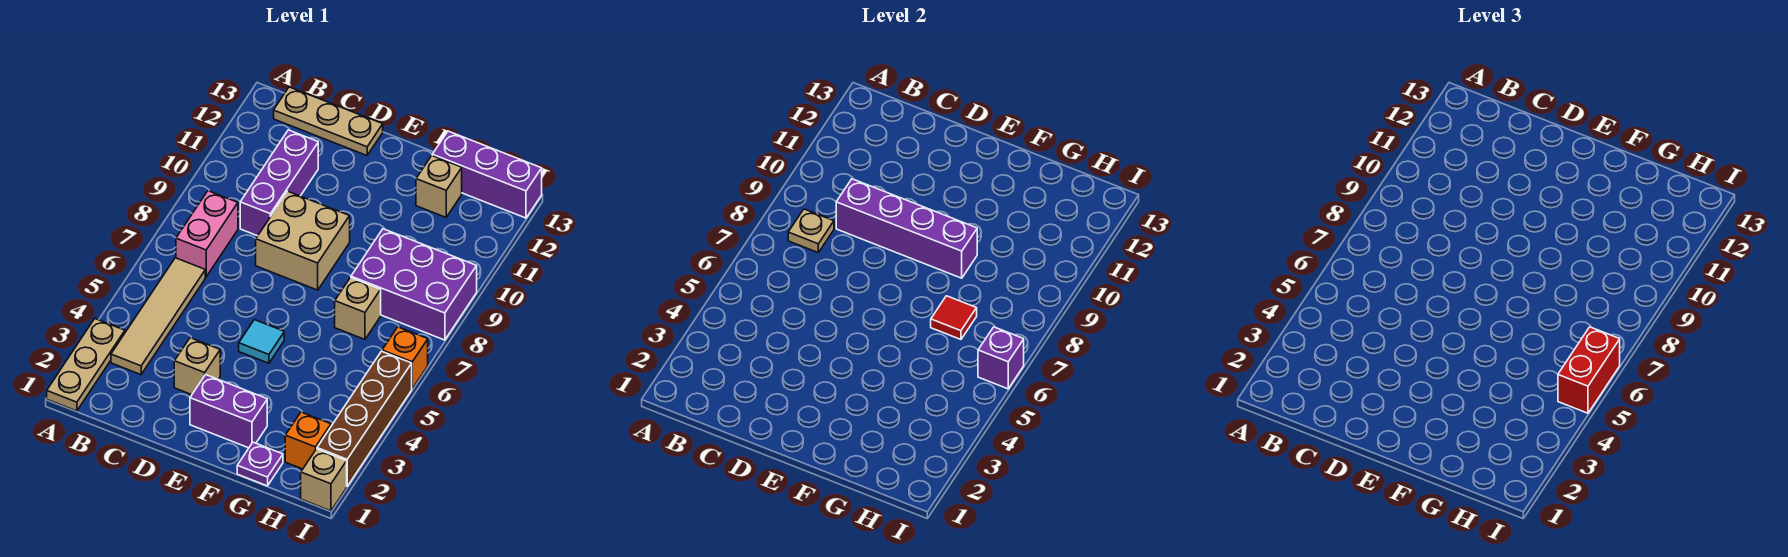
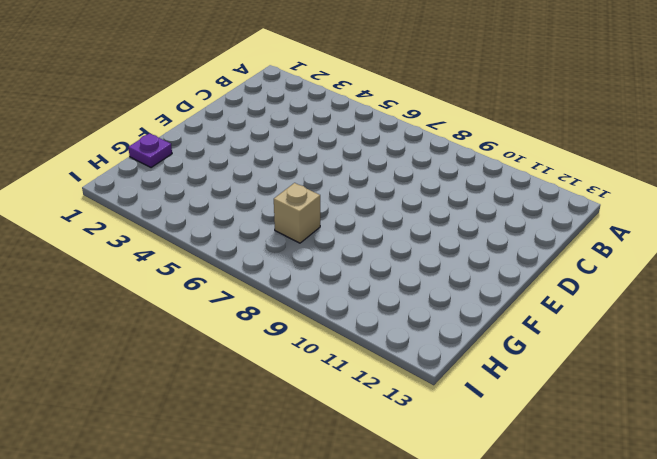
none -> tan 1x3 plate [47,319,125,411]
none -> tan 1x4 tile [111,258,205,375]
none -> pink 1x2 brick [176,191,238,277]

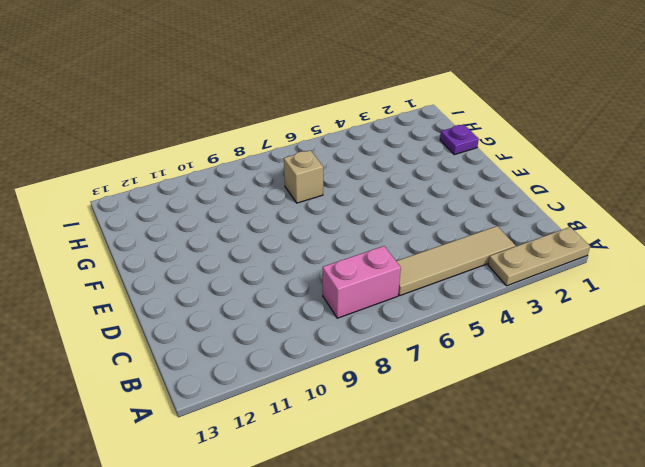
none -> tan 1x3 plate [274,87,383,156]
none -> purple 1x3 brick [240,130,318,236]
none -> tan 1x1 brick [174,338,220,395]

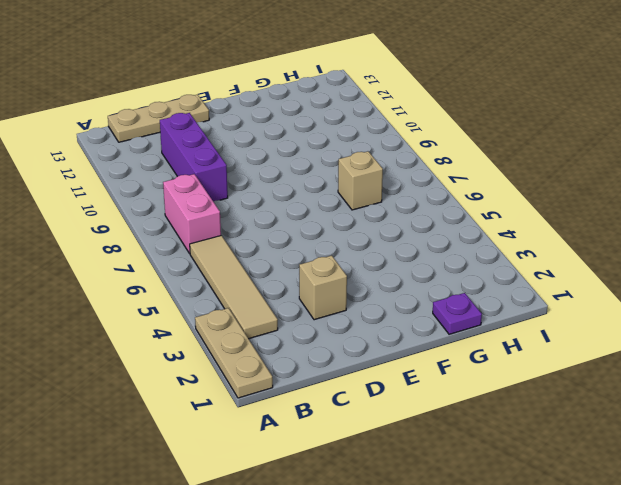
none -> tan 2x2 brick [256,191,350,290]
none -> purple 1x2 brick [190,375,267,448]
none -> cyan 1x1 tile [239,320,284,363]

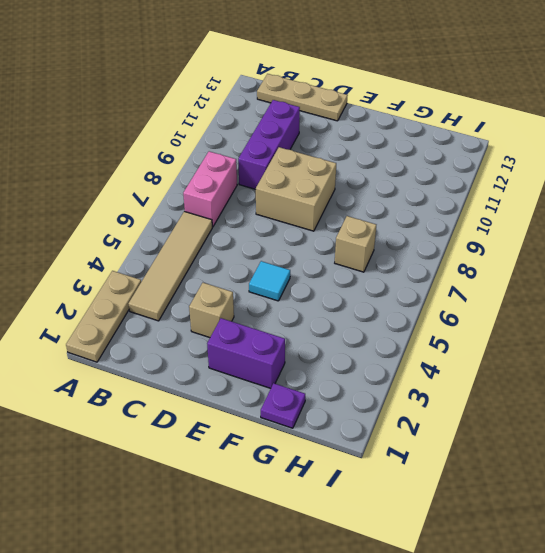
none -> purple 2x3 brick [351,229,477,340]
none -> tan 1x1 brick [416,156,462,217]
none -> purple 1x3 brick [432,131,542,218]

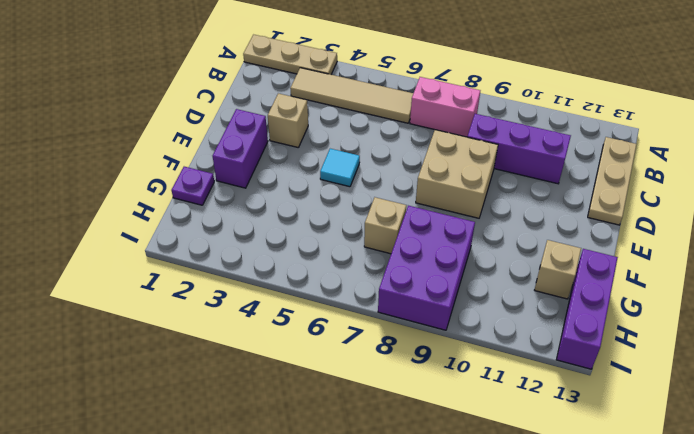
none -> orange 1x1 brick [285,412,331,469]
none -> tan 1x1 brick [301,449,347,511]
none -> brown 1x4 brick [317,351,412,486]

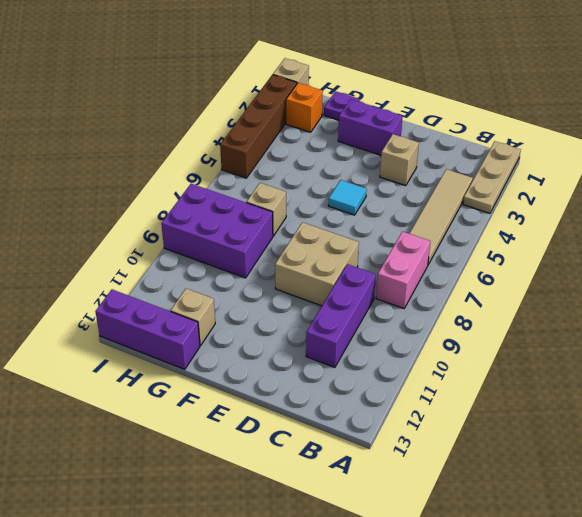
none -> tan 1x3 plate [274,87,383,156]
none -> orange 1x1 brick [382,327,428,389]
none -> tan 1x1 plate [788,209,834,252]

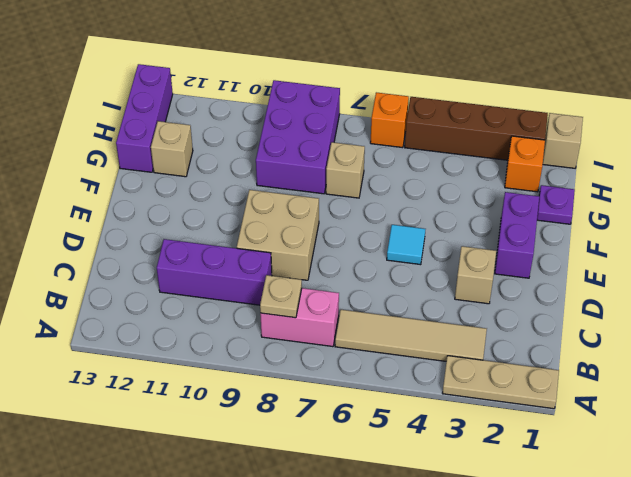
none -> tan 1x3 plate [274,87,383,156]
none -> purple 1x4 brick [836,179,977,278]
none -> red 1x1 tile [931,296,977,339]

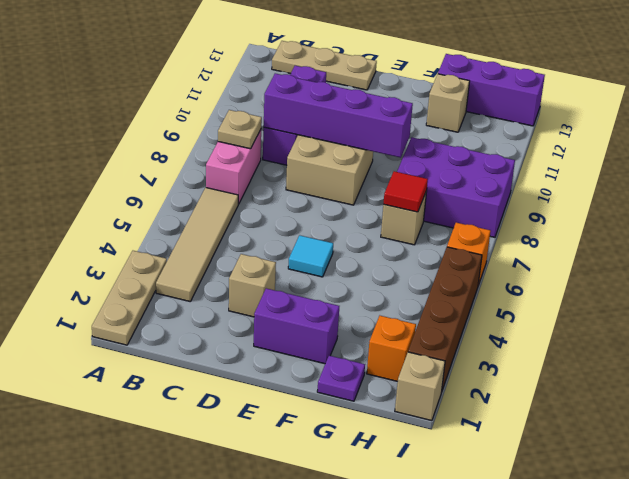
none -> purple 1x1 brick [978,327,1024,389]
none -> red 1x2 brick [1558,327,1620,413]

